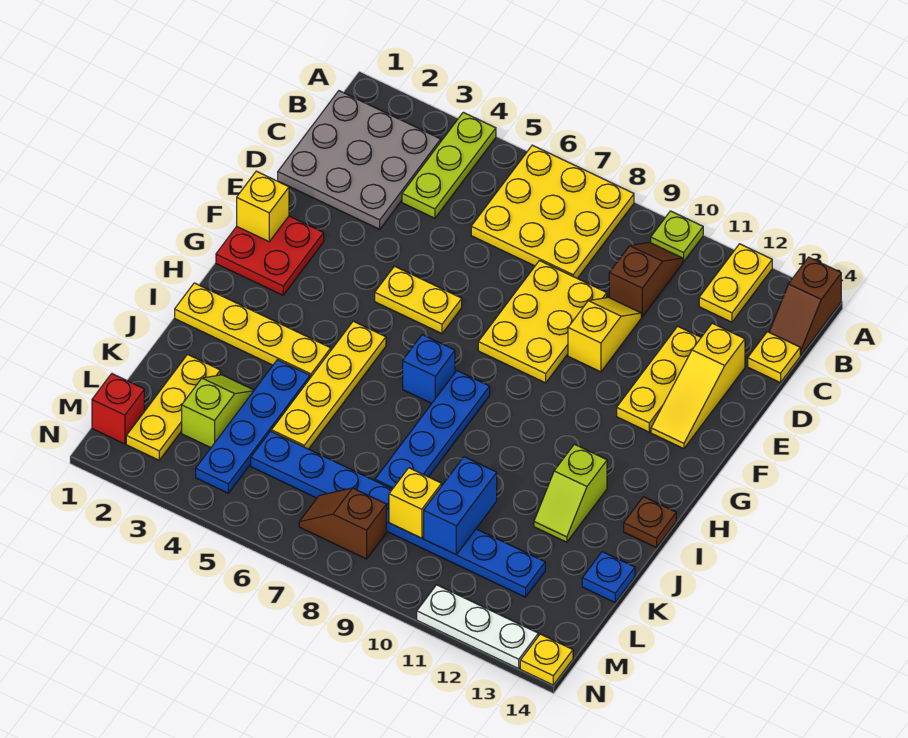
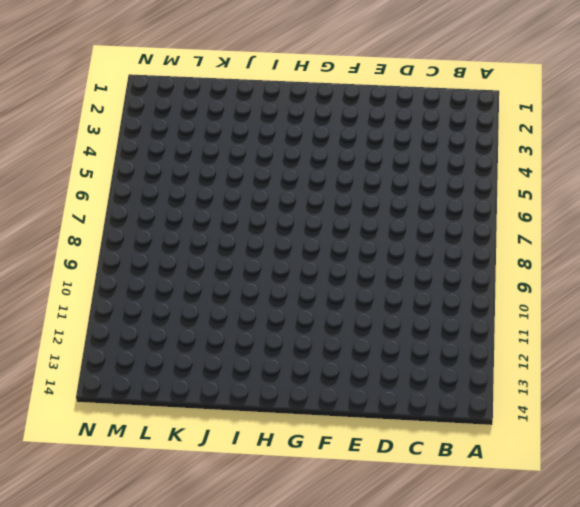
none -> lime 1x3 plate [402,112,496,218]
none -> yellow 3x3 plate [471,145,634,278]
none -> lime 1x1 plate [651,211,703,262]
none -> yellow 1x2 plate [699,244,772,322]

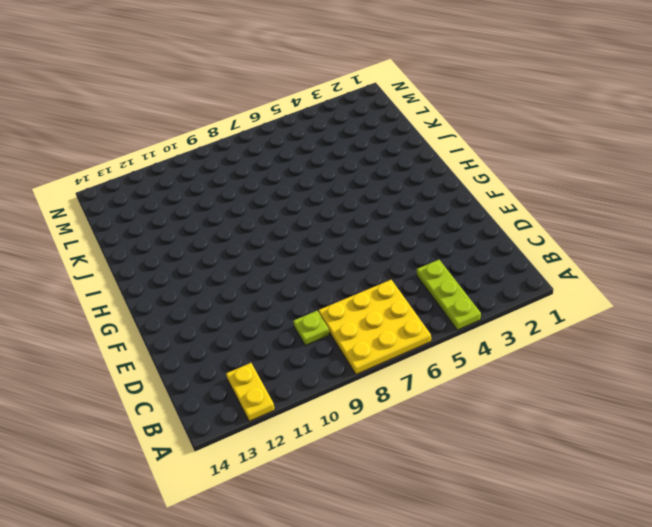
lime 1x1 plate [293,311,329,346] -> lime 1x1 plate moved to [651,211,703,262]
none -> brown 1x2 slope [769,257,841,355]
none -> grey 3x3 plate [278,91,441,229]
none -> brown 1x2 slope [609,242,683,317]
none -> yellow 1x1 plate [748,332,800,383]

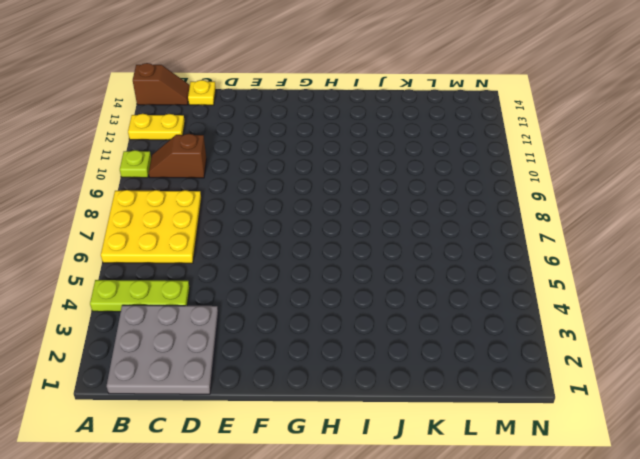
none -> yellow 2x3 plate [478,261,607,383]
none -> yellow 1x2 slope [568,297,641,372]
none -> yellow 1x3 plate [617,326,701,432]
none -> yellow 1x3 slope [651,323,745,449]

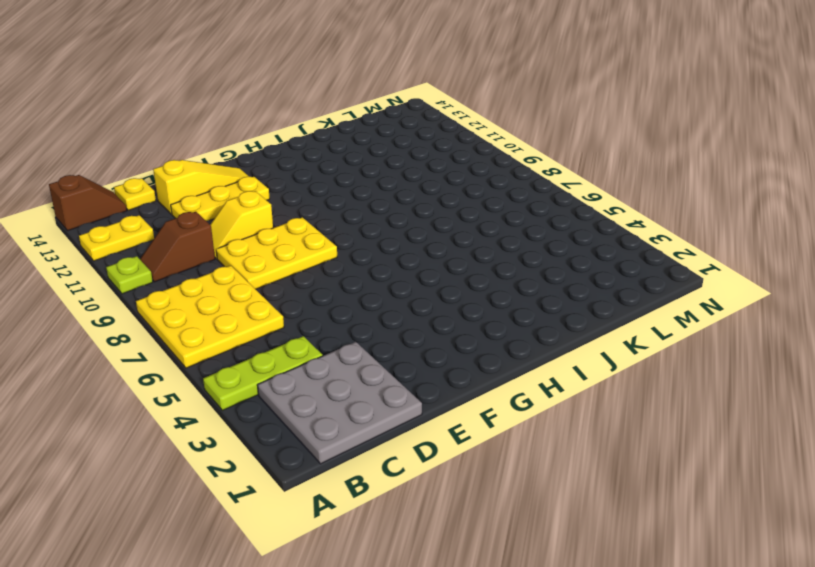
none -> red 2x2 plate [216,216,324,295]
none -> yellow 1x2 plate [375,266,462,334]
none -> yellow 1x4 plate [271,321,386,449]
none -> blue 1x1 brick [403,335,455,403]

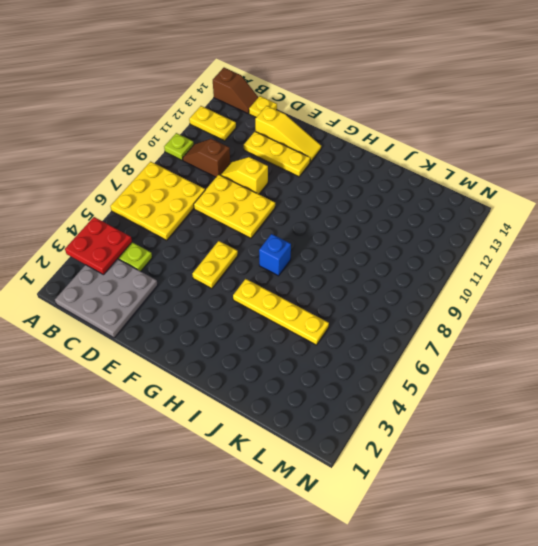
red 2x2 plate [65,217,132,275] -> red 2x2 plate moved to [216,216,324,295]
none -> blue 1x4 plate [375,371,490,489]
none -> yellow 1x4 plate [175,283,331,378]
none -> lime 1x2 slope [534,444,607,542]
none -> brown 1x1 plate [624,497,676,548]

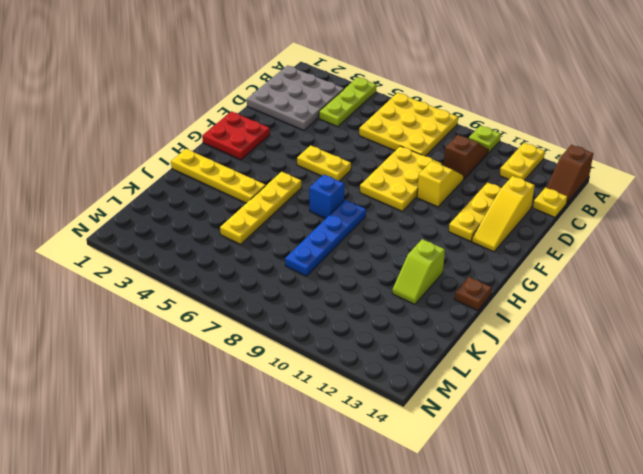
none -> blue 1x4 plate [196,360,310,493]
none -> yellow 1x3 plate [126,354,220,460]
none -> lime 1x2 slope [182,375,254,448]
none -> blue 1x1 plate [582,552,635,602]

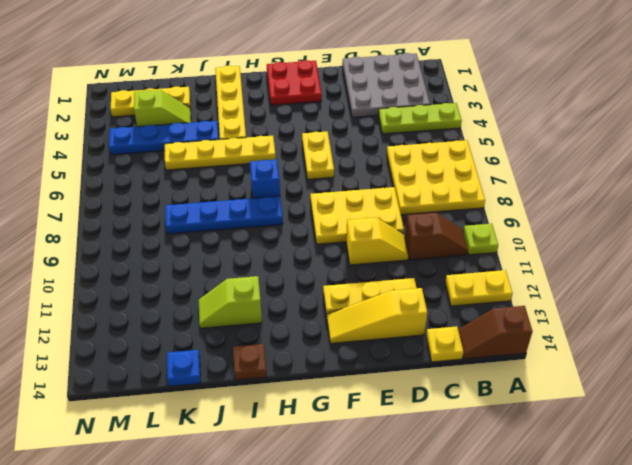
none -> blue 1x8 plate [251,431,545,597]
none -> red 1x1 brick [92,374,144,444]
none -> brown 1x2 slope [299,488,386,559]
none -> white 1x3 plate [417,585,538,669]

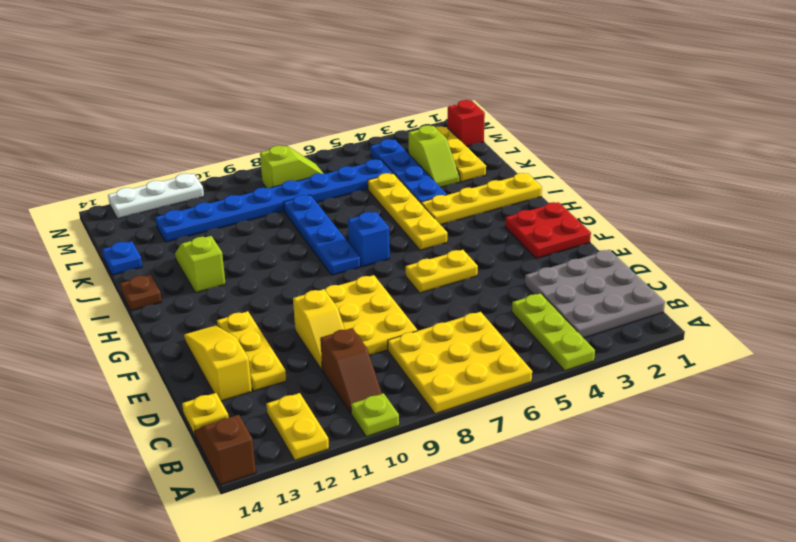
lime 1x2 slope [260,146,324,188] -> brown 1x2 slope [299,488,386,559]
none -> yellow 1x1 plate [520,634,573,685]
none -> yellow 1x1 brick [237,171,289,242]
none -> blue 1x2 brick [424,457,497,554]
none -> yellow 1x1 brick [389,468,442,538]

